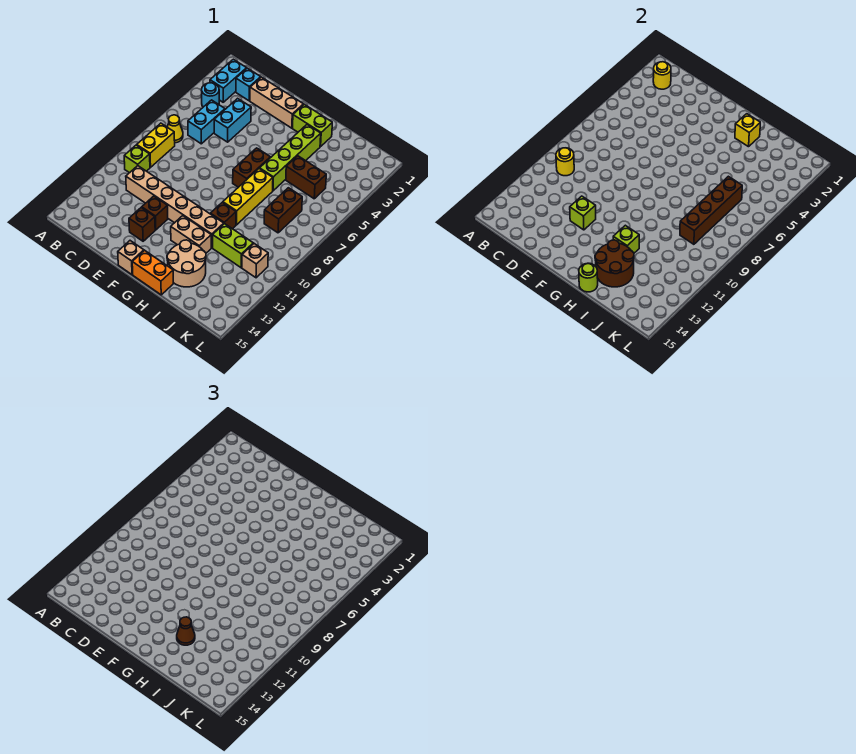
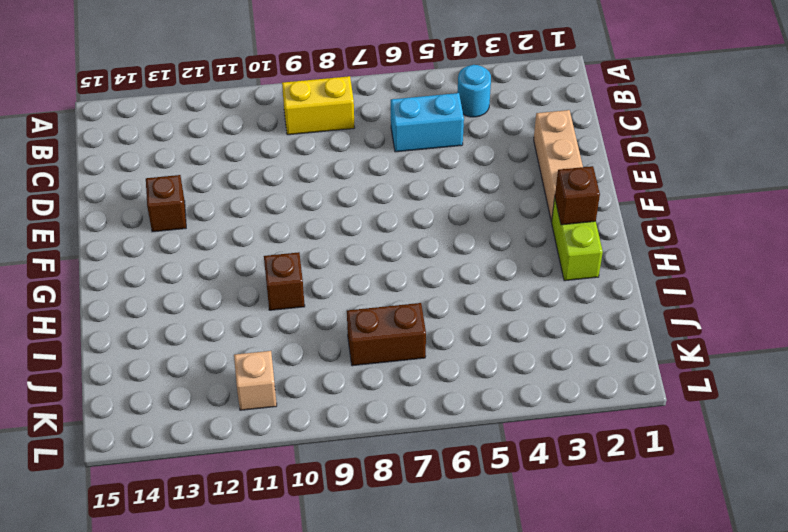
brown 1x1 brick [555,166,600,225] -> brown 1x1 brick moved to [142,196,168,230]
none -> cyan 1x2 brick [210,59,247,102]
none -> yellow 1x1 cone [167,115,183,143]
none -> lime 1x1 brick [124,145,150,173]
none -> cyan 1x1 brick [236,68,261,101]

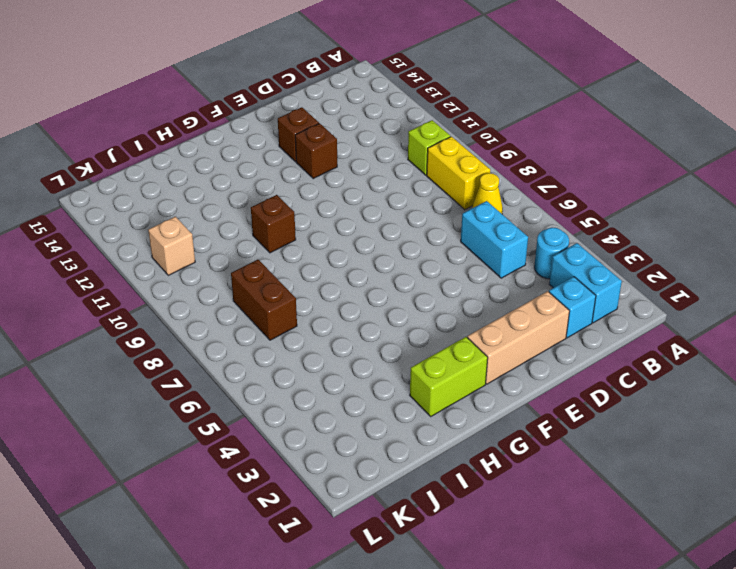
none -> tan 1x6 brick [126,166,224,248]
none -> cyan 1x2 brick [214,98,251,142]
none -> tan 1x1 brick [118,241,144,275]
none -> brown 1x2 brick [233,148,270,187]

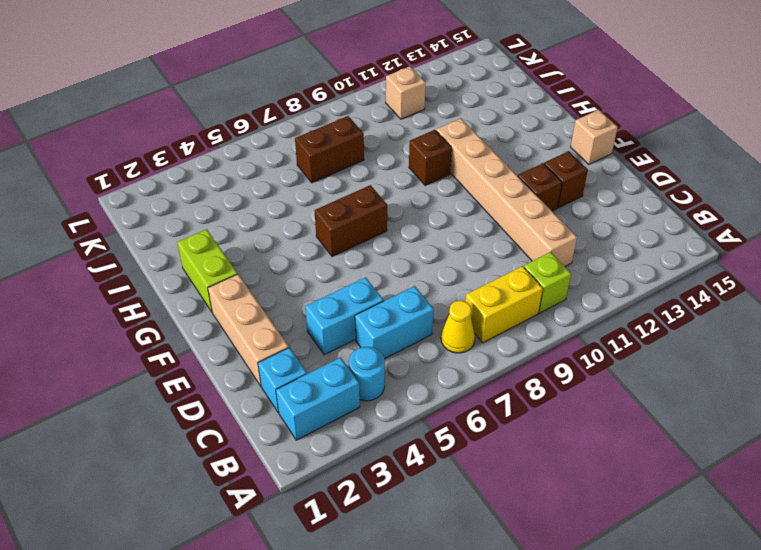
none -> tan 1x2 brick [171,216,211,253]
none -> orange 1x2 brick [132,250,173,295]
none -> lime 1x4 brick [260,125,321,191]
none -> yellow 1x3 brick [223,169,273,225]

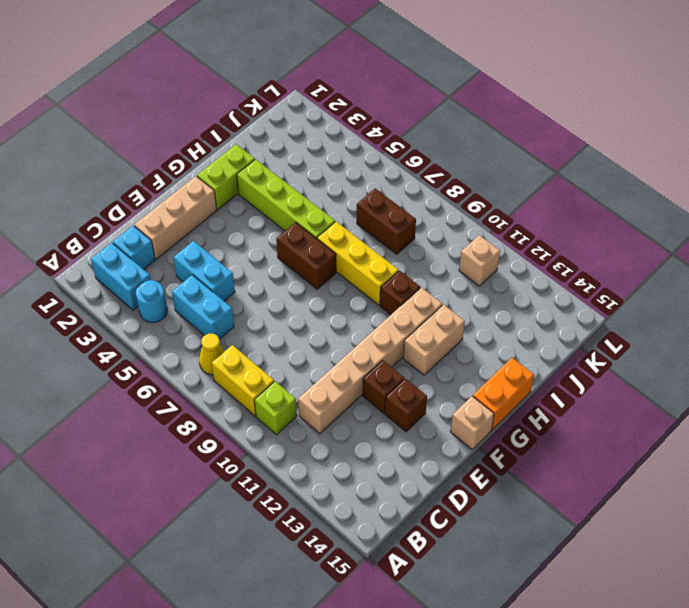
none -> tan 2x2 round brick [167,240,206,287]
none -> brown 1x2 brick [286,156,326,199]
none -> lime 1x2 brick [213,224,253,268]
none -> yellow 1x1 round brick [653,62,671,89]

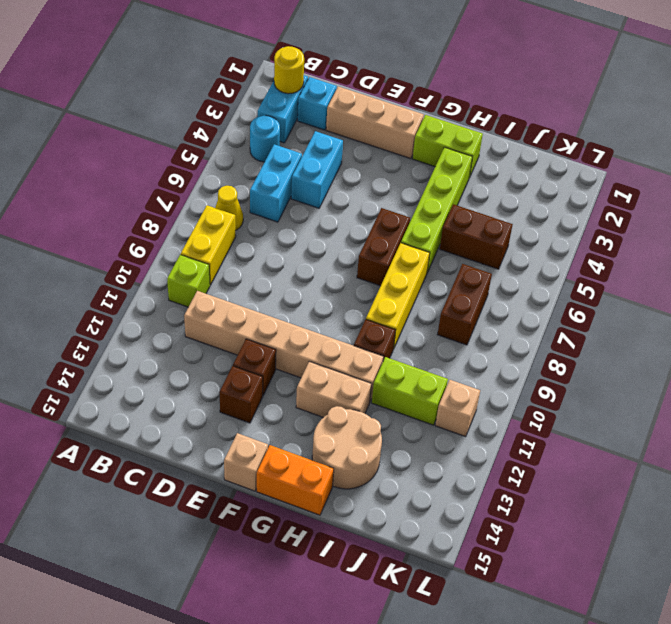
none -> yellow 1x1 round brick [556,148,574,176]
none -> lime 1x1 brick [570,196,596,230]
none -> yellow 1x1 brick [735,114,760,147]
none -> lime 1x1 brick [613,225,639,253]

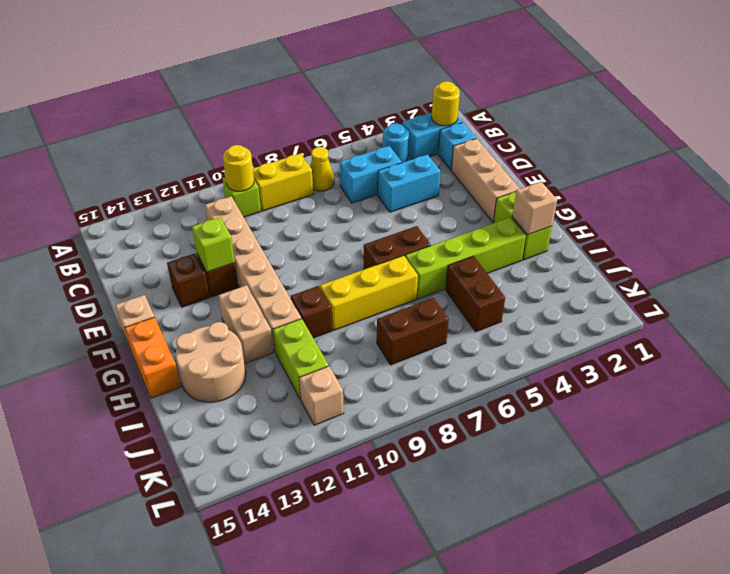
tan 1x1 brick [512,182,557,235] -> yellow 1x1 brick [735,114,760,147]
none -> lime 1x1 brick [613,225,639,253]
none -> brown 2x2 round brick [595,240,634,287]
none -> lime 1x1 round brick [579,263,598,292]
none -> brown 1x4 brick [680,176,742,244]

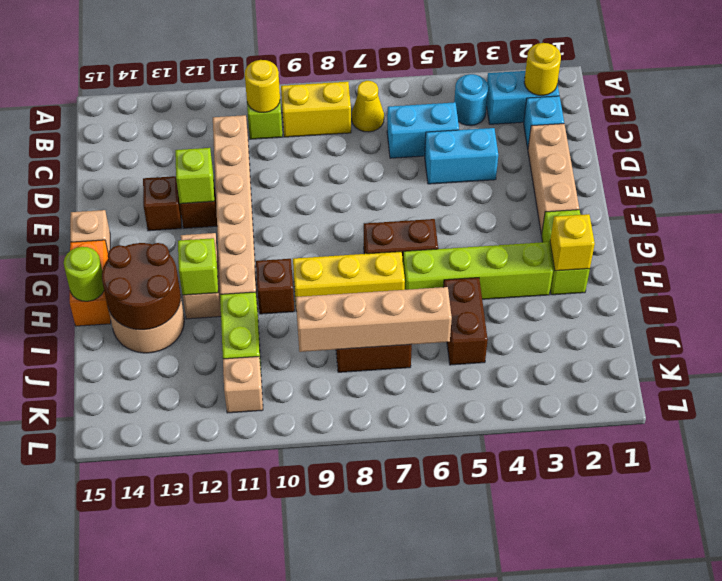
tan 1x4 brick [296,287,452,352] -> brown 1x4 brick [680,176,742,244]
none -> brown 1x1 cone [177,617,195,645]

